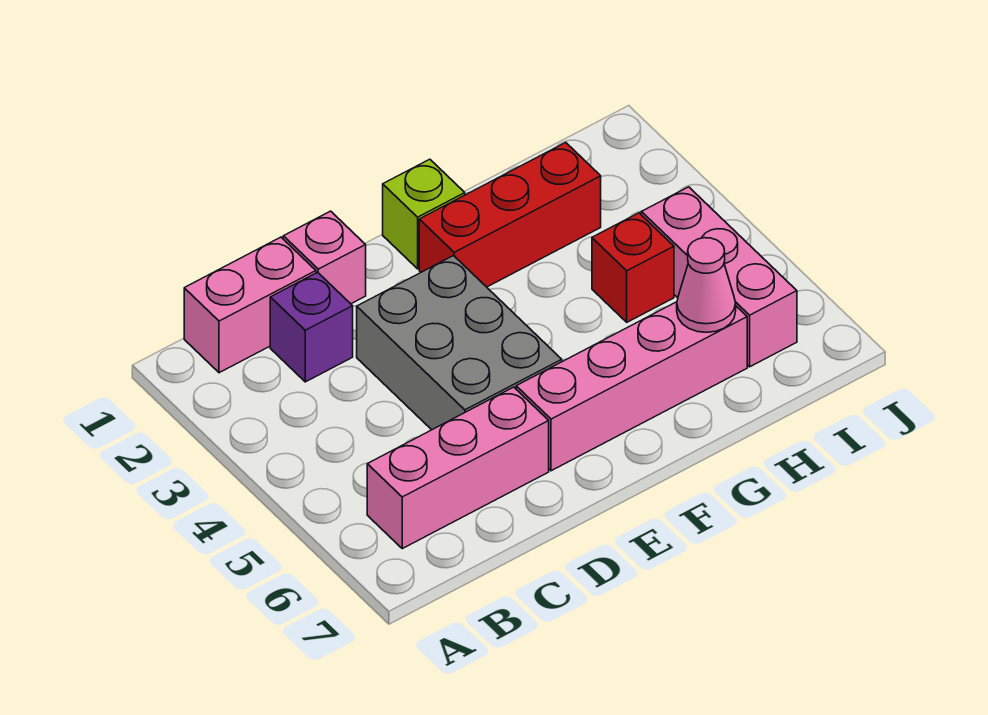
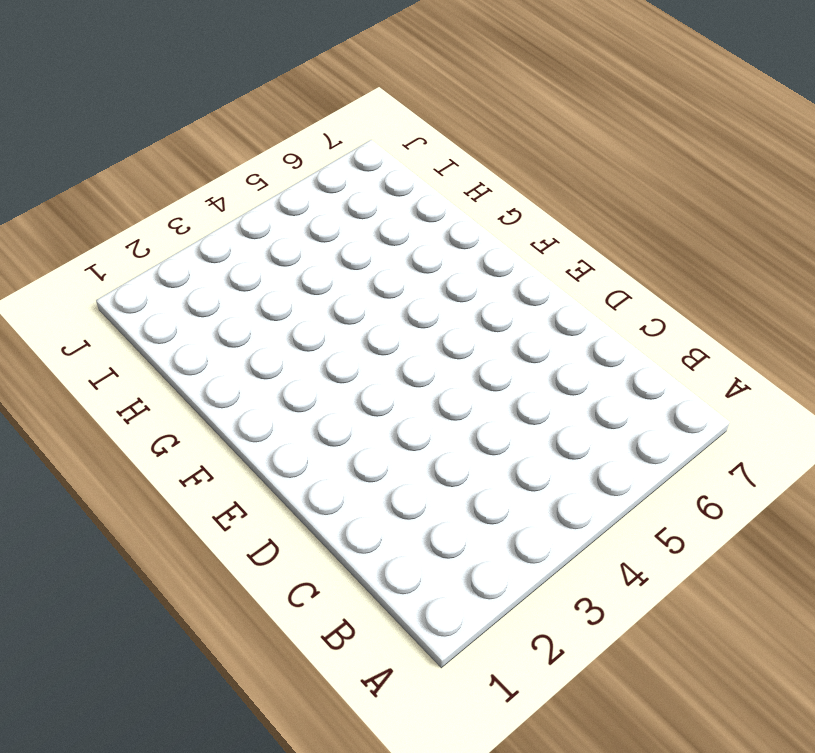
none -> pink 1x2 brick [184,237,316,373]
none -> pink 1x3 brick [367,387,549,549]

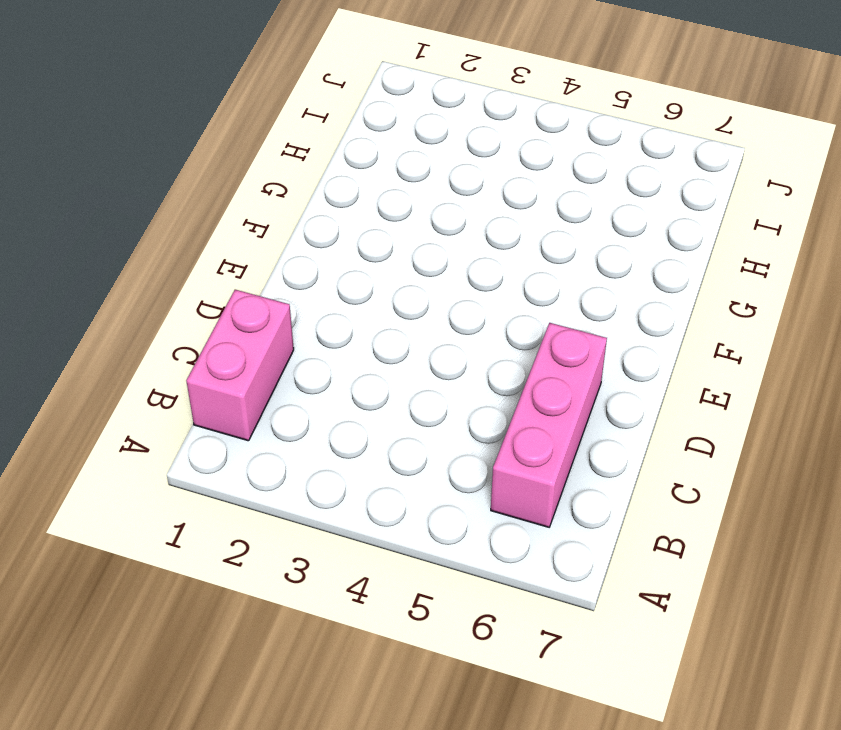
none -> purple 1x1 brick [270,272,353,382]
none -> pink 1x1 brick [283,211,366,304]

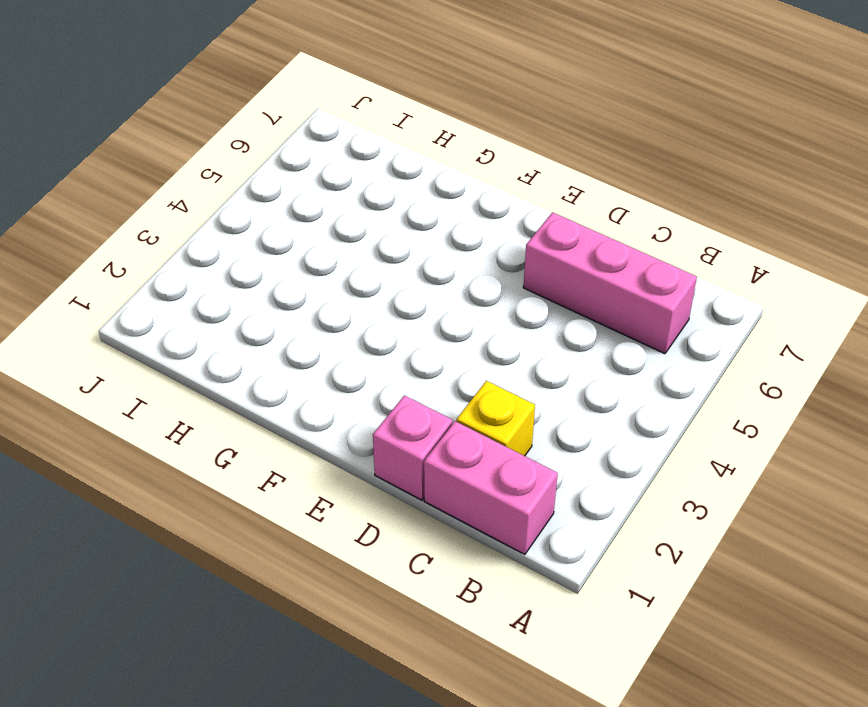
yellow 1x1 brick [456,381,535,456] -> purple 1x1 brick [270,272,353,382]
none -> grey 2x3 brick [357,256,562,430]
none -> pink 1x4 brick [516,302,747,471]

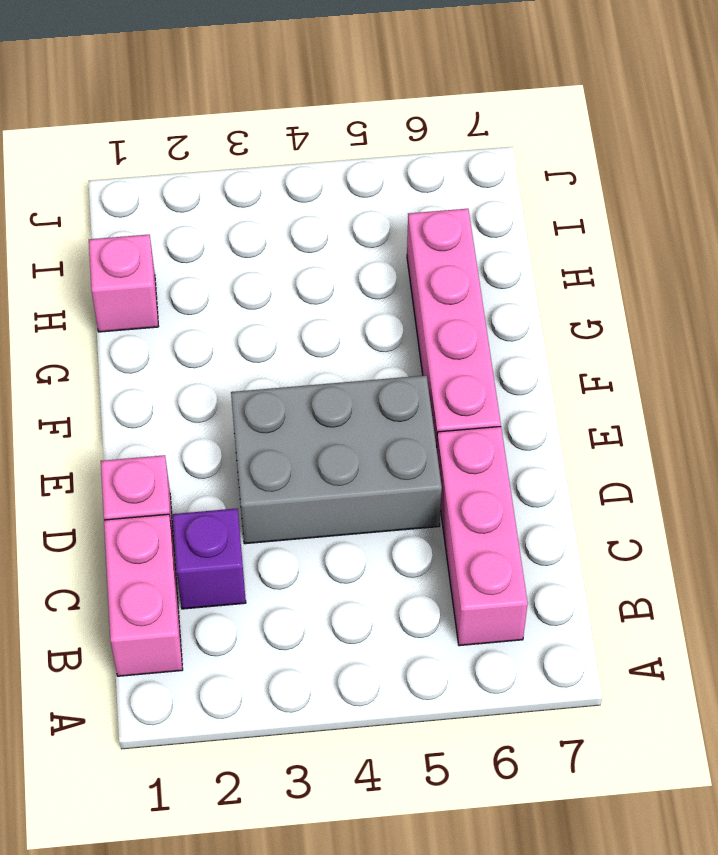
pink 1x1 brick [89,234,159,332] -> none
none -> lime 1x1 brick [383,159,465,269]
none -> red 1x3 brick [419,143,601,287]

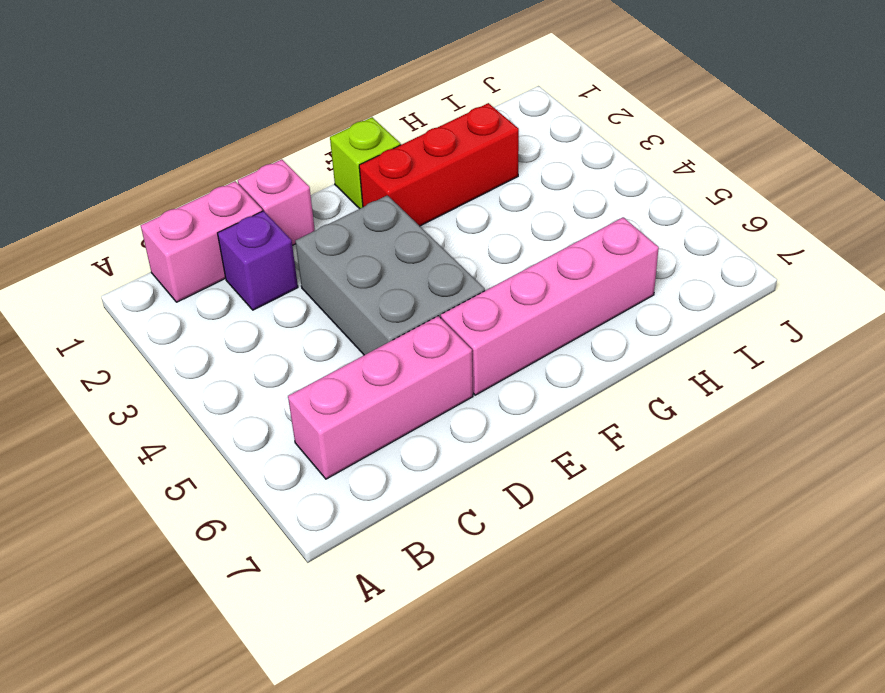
none -> red 1x1 brick [592,213,674,322]
none -> pink 1x3 brick [641,187,797,367]

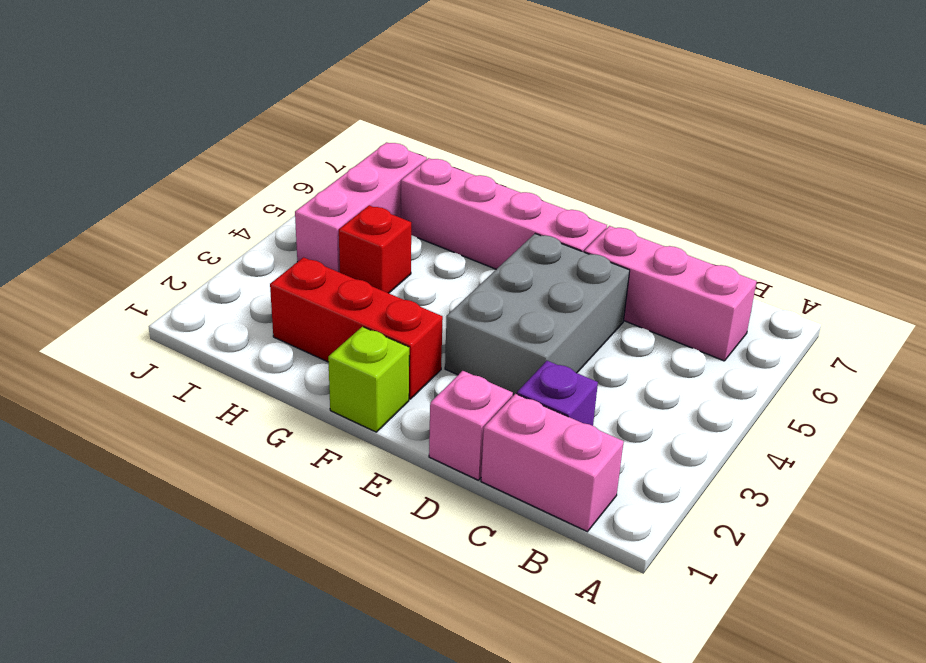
none -> pink 1x1 cone [677,238,736,332]

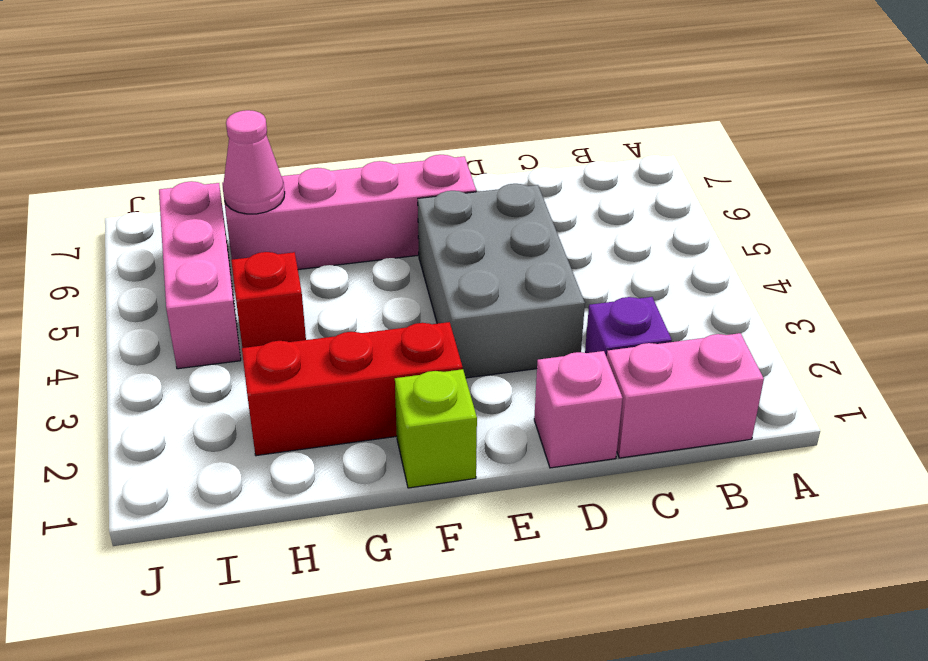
none -> pink 1x3 brick [367,387,549,549]

